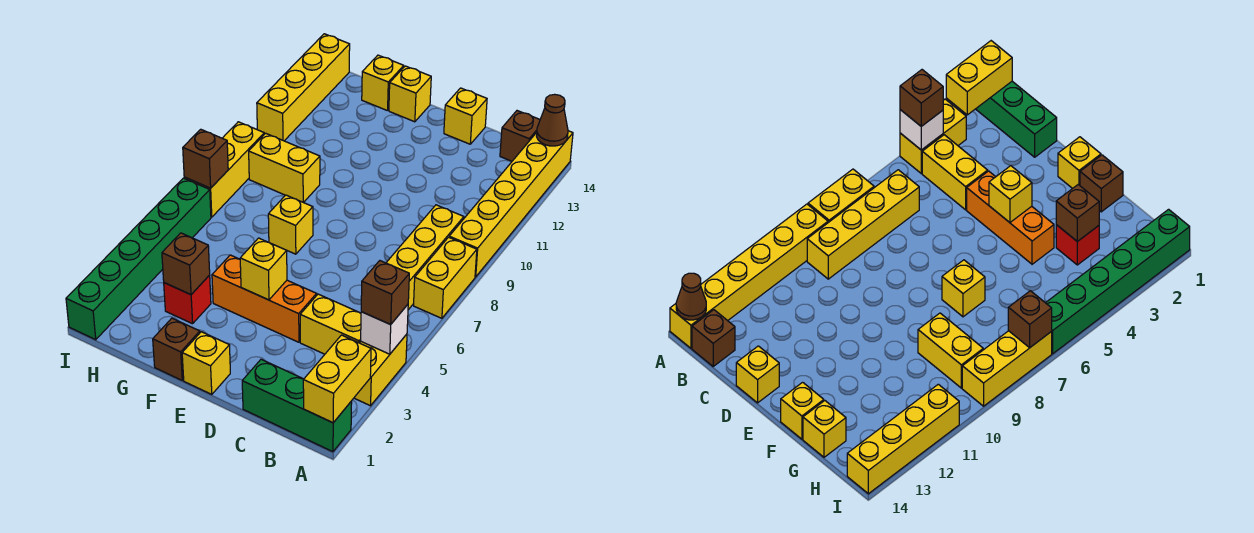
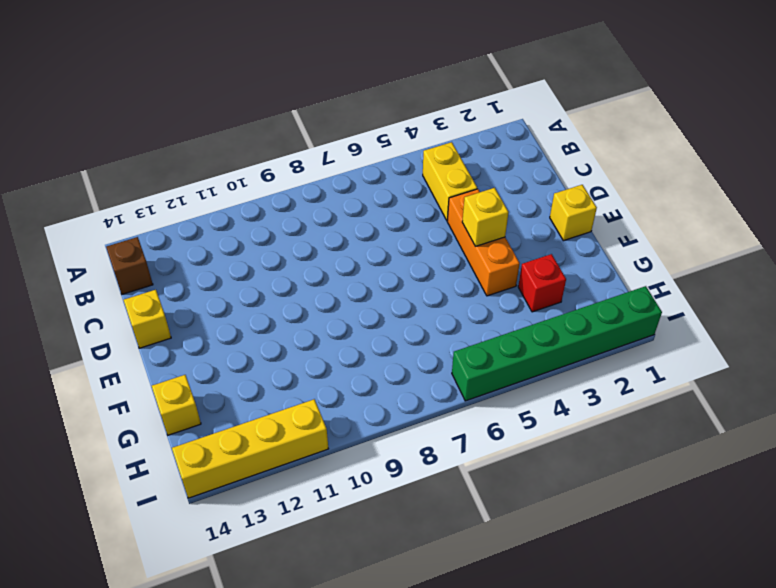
none -> green 1x3 brick [242,359,352,452]
none -> yellow 1x2 brick [354,334,407,406]
none -> yellow 1x2 brick [414,237,477,318]

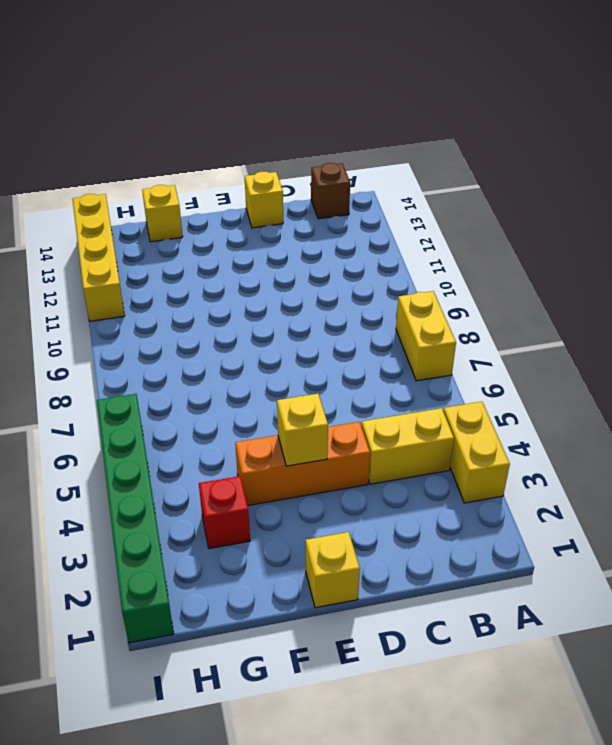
none -> green 1x3 brick [242,359,352,452]
none -> yellow 1x6 brick [449,131,573,277]
none -> yellow 1x4 brick [386,205,464,310]

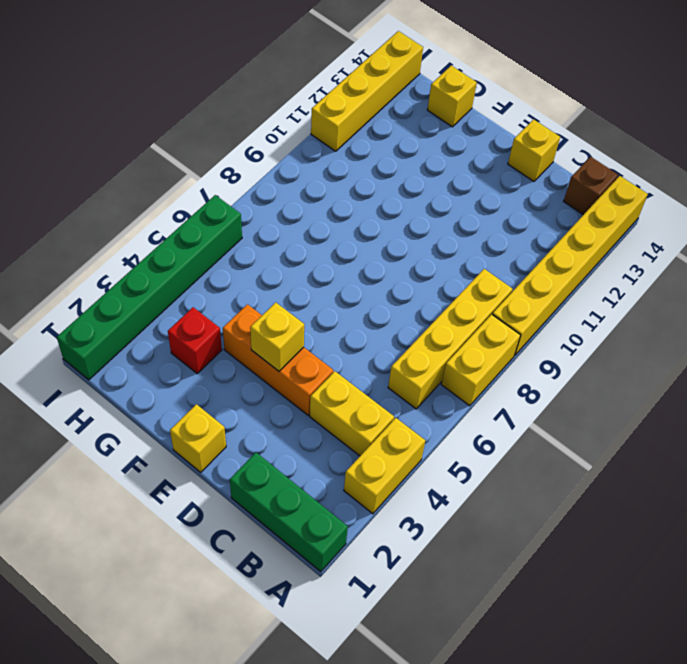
none -> brown 1x1 brick [153,318,200,380]
none -> yellow 1x1 brick [268,195,313,254]
none -> yellow 1x1 brick [389,66,431,122]

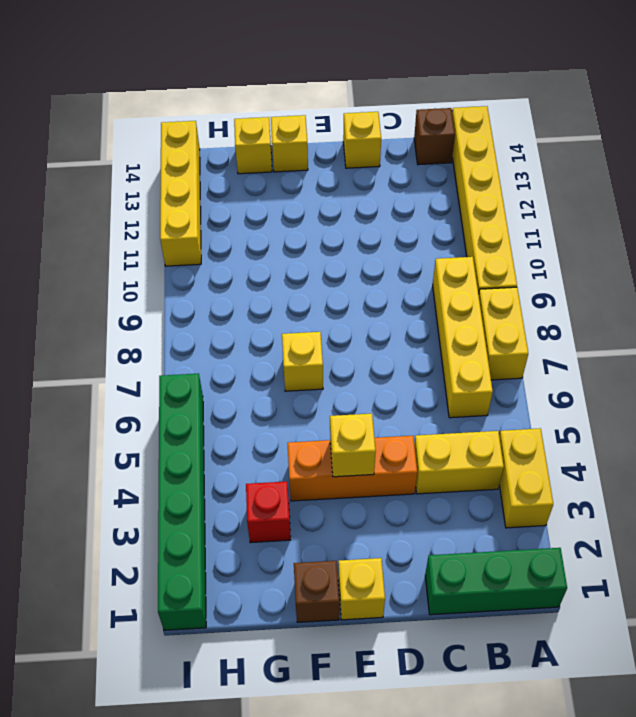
none -> yellow 1x2 brick [249,133,320,202]
none -> yellow 1x3 brick [184,122,264,217]
none -> yellow 1x2 brick [303,335,371,423]

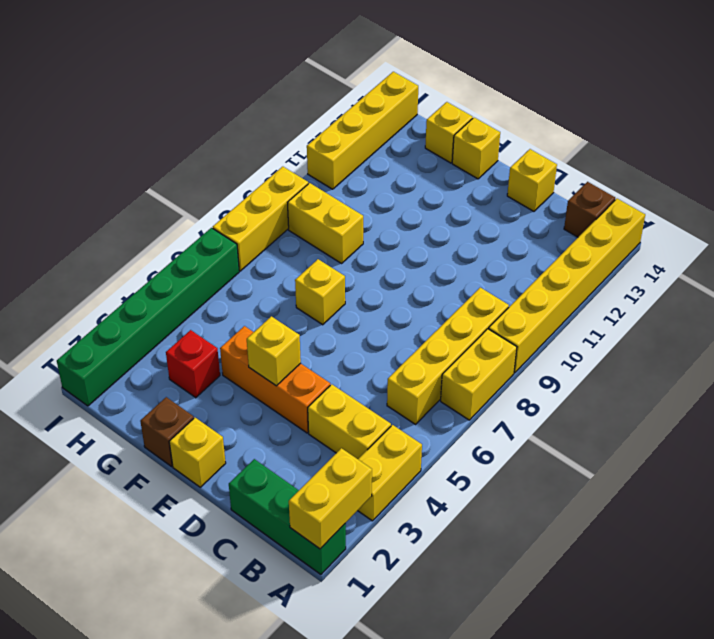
none -> white 1x1 brick [361,305,408,354]
none -> brown 1x1 cone [537,94,568,146]
none -> brown 1x1 brick [162,233,210,295]

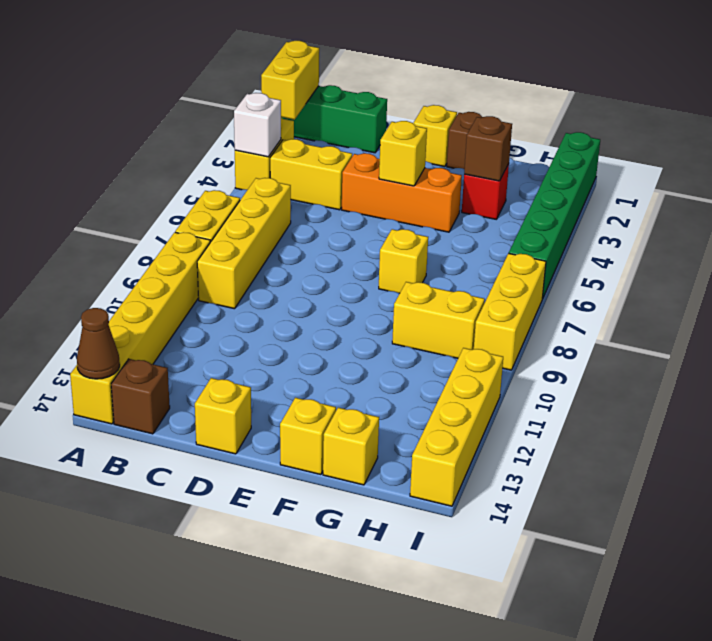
none -> brown 1x1 brick [183,129,228,188]
none -> brown 1x1 brick [361,261,409,324]

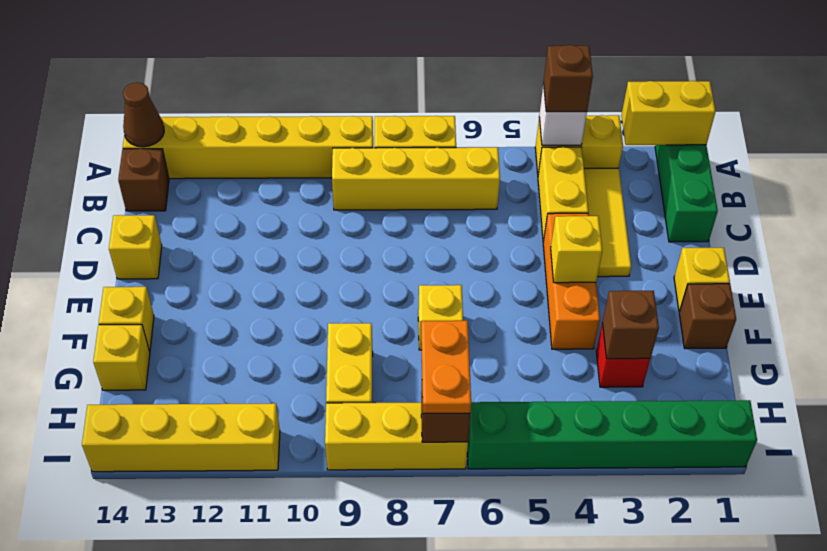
yellow 1x3 tile [584,168,631,277] -> none
orange 1x2 plate [421,321,471,414] -> none

